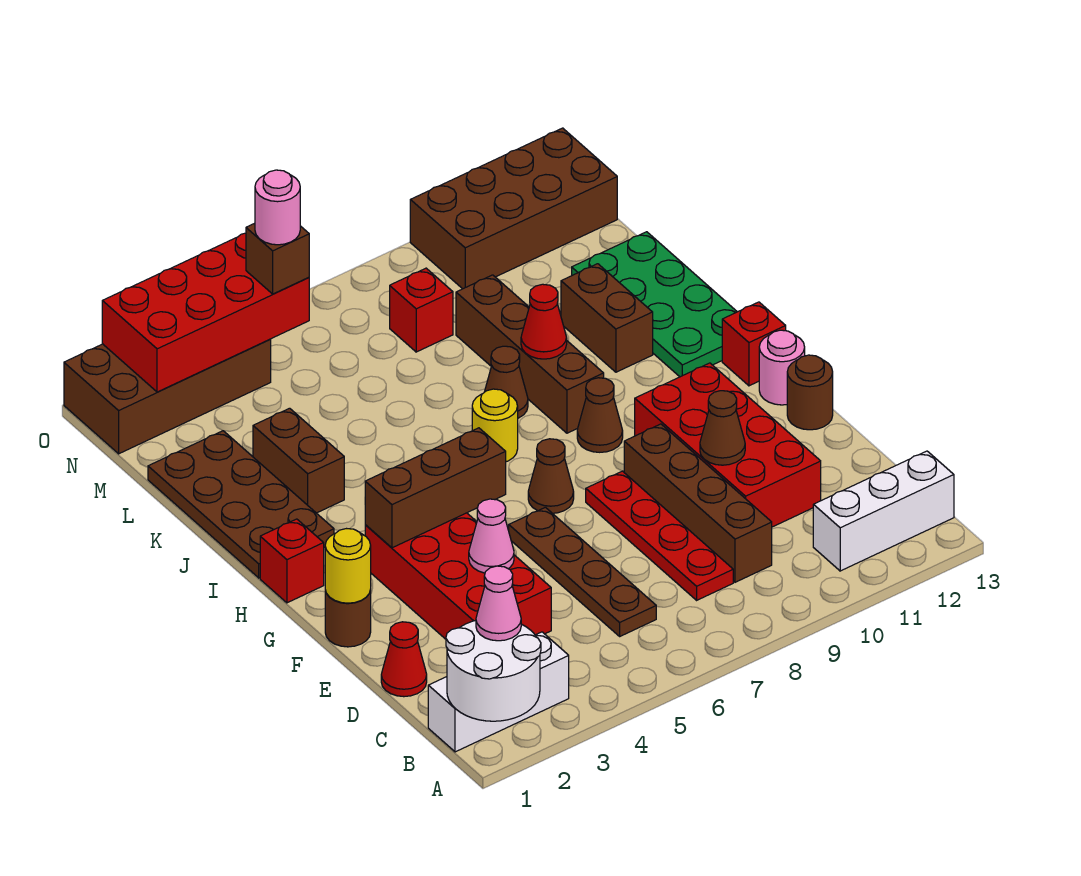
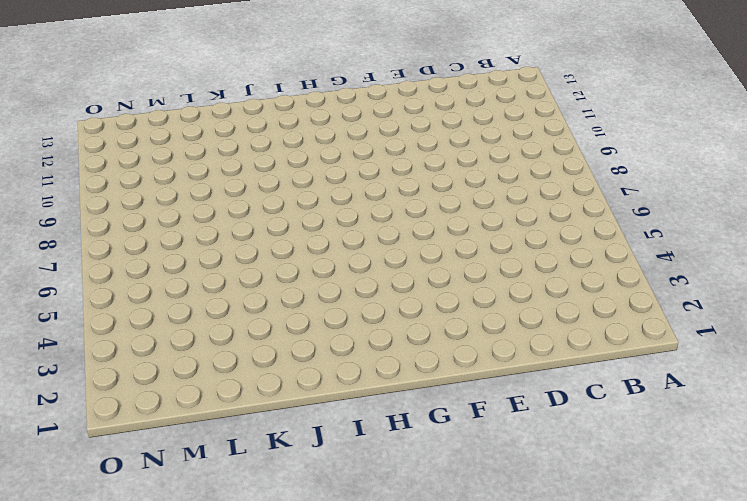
none -> white 1x3 brick [428,632,569,752]
none -> white 1x3 brick [813,451,954,571]
none -> brown 1x4 plate [509,507,656,636]
none -> red 1x4 plate [586,471,733,600]

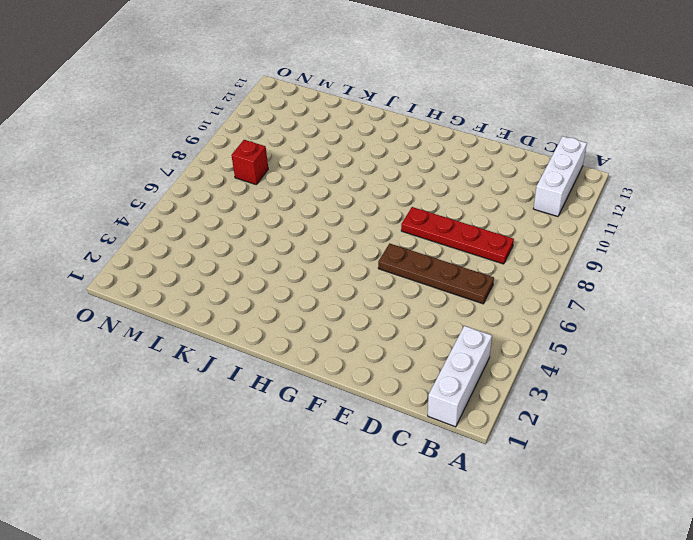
none -> brown 1x4 brick [624,424,772,582]
none -> red 1x1 cone [381,622,427,697]
none -> red 2x4 brick [365,513,551,639]
none -> red 2x4 brick [635,363,821,527]

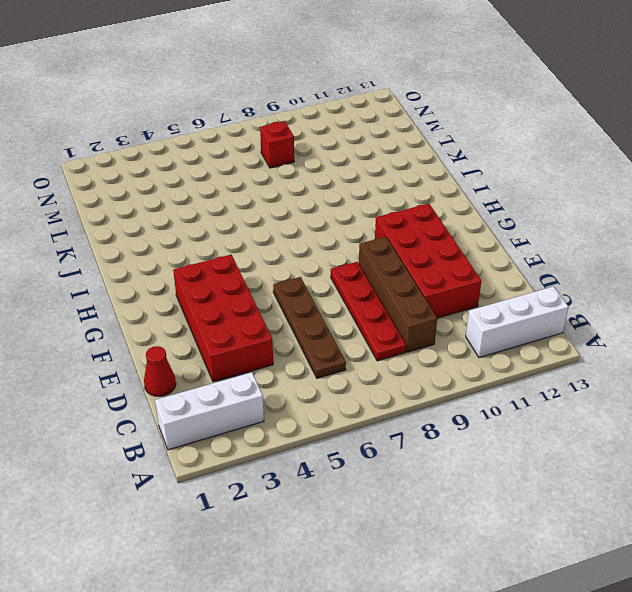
none -> brown 1x1 round brick [325,590,371,647]
none -> brown 1x1 round brick [787,355,833,430]
none -> brown 1x1 cone [528,439,574,513]
none -> pink 1x1 round brick [759,330,805,405]

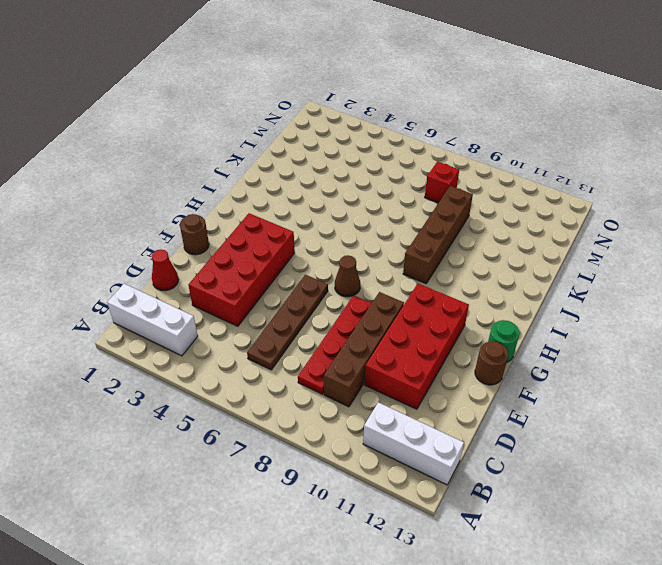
green 1x1 round brick [488,320,520,362] -> pink 1x1 round brick [759,330,805,405]
none -> red 1x1 brick [260,519,324,603]
none -> brown 1x1 cone [577,378,623,452]
none -> red 1x1 brick [722,302,786,386]
none -> brown 2x4 plate [148,431,334,578]

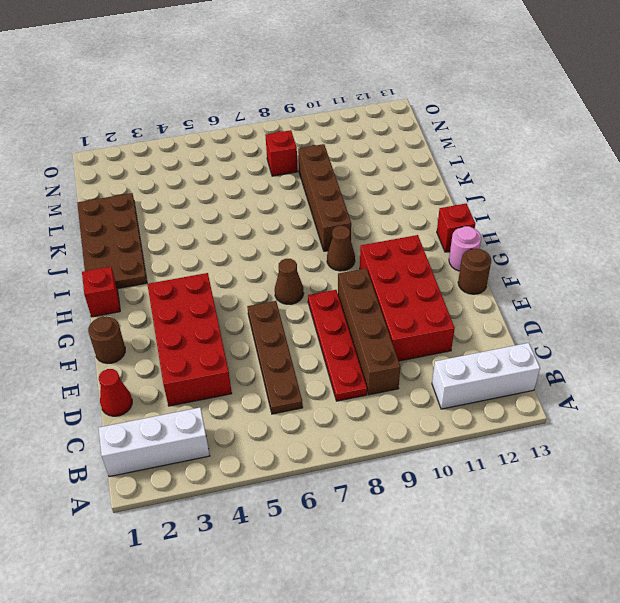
none -> yellow 1x1 round brick [472,389,518,462]
none -> green 2x4 plate [572,232,737,377]
none -> brown 1x2 brick [253,408,344,513]
none -> brown 1x1 cone [485,346,528,418]

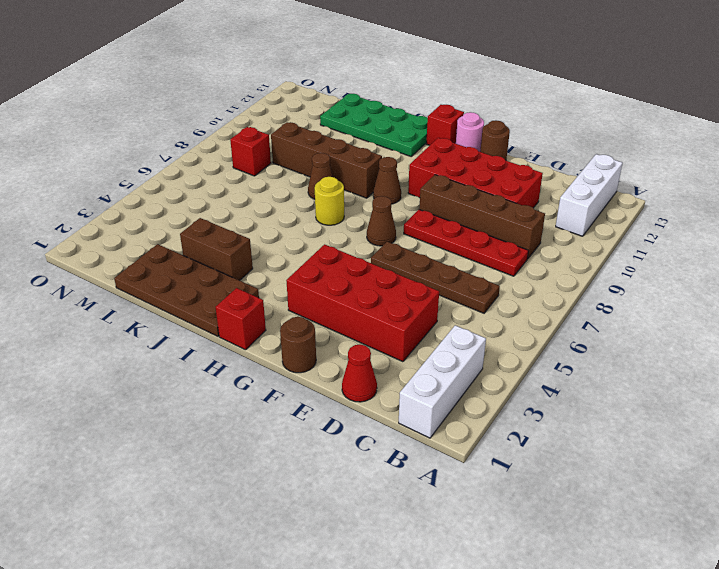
none -> brown 1x2 brick [561,264,653,372]
none -> brown 2x4 brick [64,339,271,454]
none -> brown 2x4 brick [410,128,617,289]
none -> white 2x2 round brick [446,620,541,721]

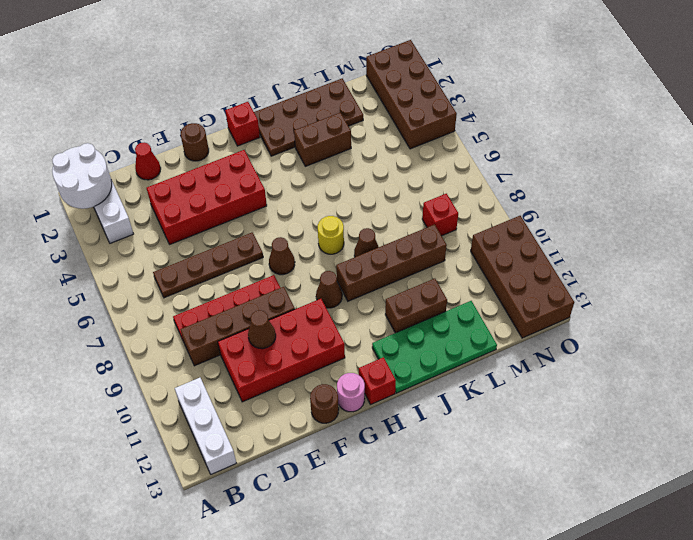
none -> pink 1x1 cone [469,499,514,573]
none -> yellow 1x1 round brick [325,529,371,603]
none -> brown 1x3 brick [365,428,506,548]
none -> red 1x1 cone [521,284,567,359]

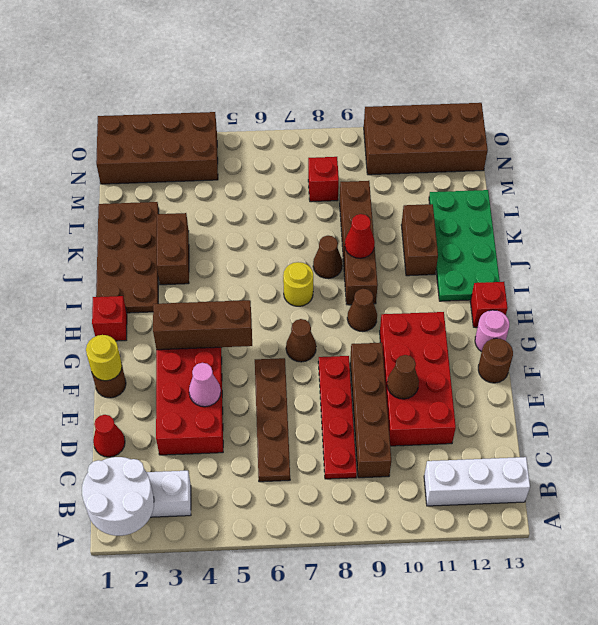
none -> red 2x4 brick [102,233,309,392]
none -> pink 1x1 cone [476,566,521,641]
none -> brown 1x1 brick [246,223,309,294]
none -> pink 1x1 round brick [255,170,300,245]

